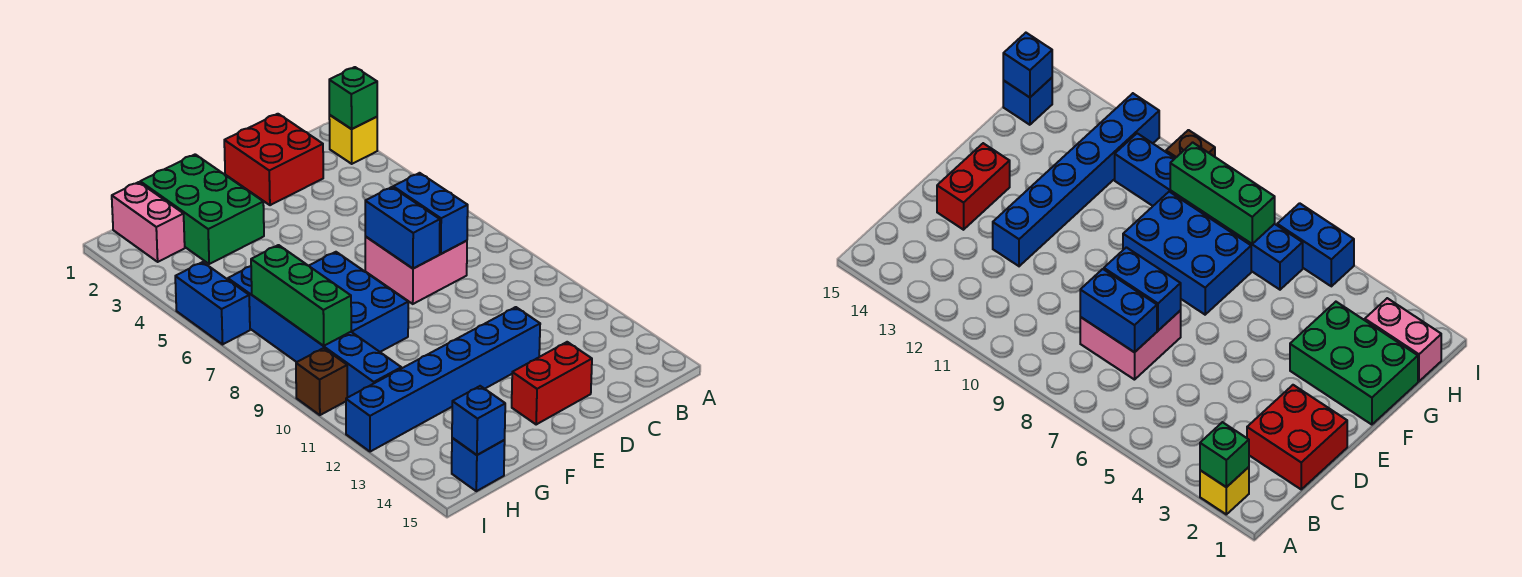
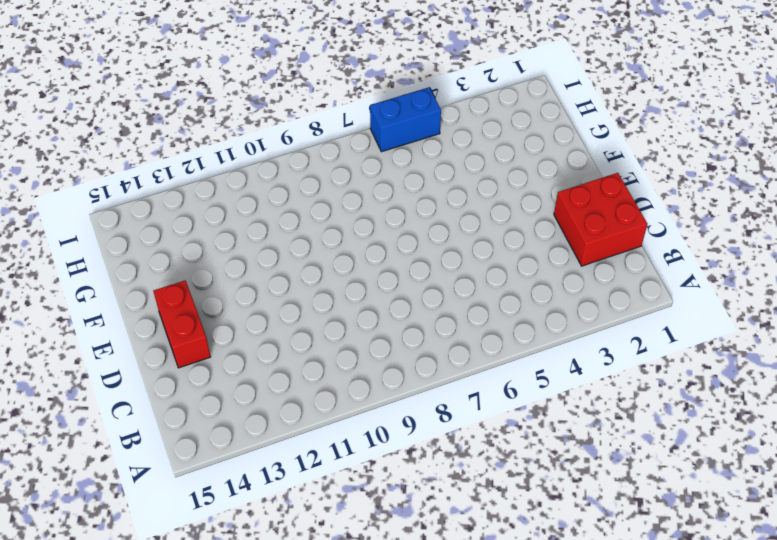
none -> yellow 1x1 brick [329,115,377,164]
none -> pink 2x2 brick [365,237,467,304]
none -> blue 1x6 brick [346,307,540,452]

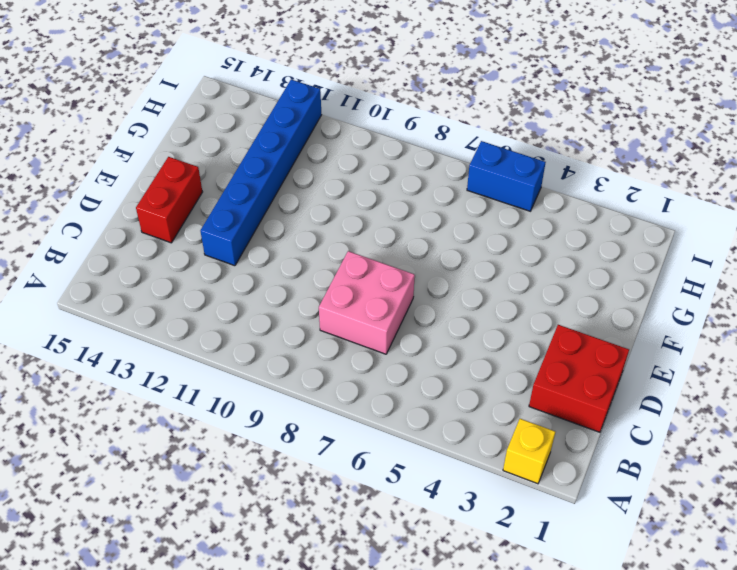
none -> green 2x3 brick [140,154,264,264]
none -> blue 2x3 brick [309,252,408,352]
none -> pink 1x2 brick [112,182,185,262]

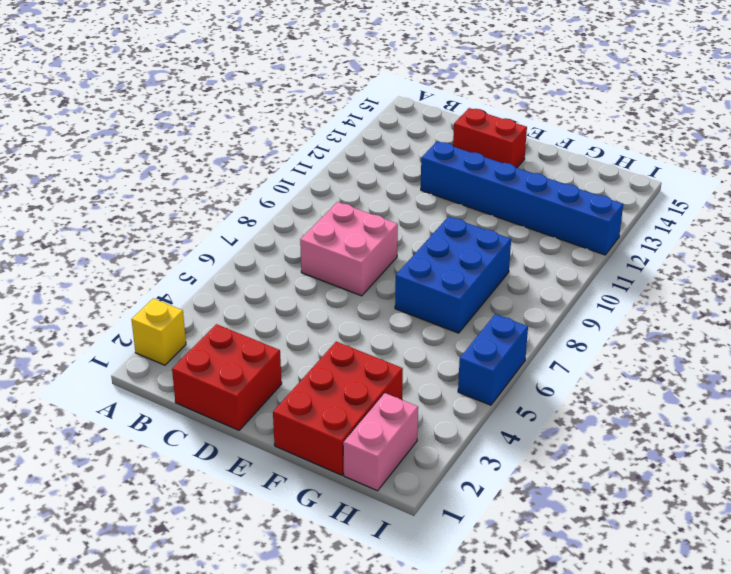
red 2x3 brick [273,342,403,475] -> green 2x3 brick [140,154,264,264]
none -> blue 1x6 brick [228,266,401,398]
none -> blue 1x1 brick [452,438,505,491]
none -> brown 1x1 brick [296,348,347,415]

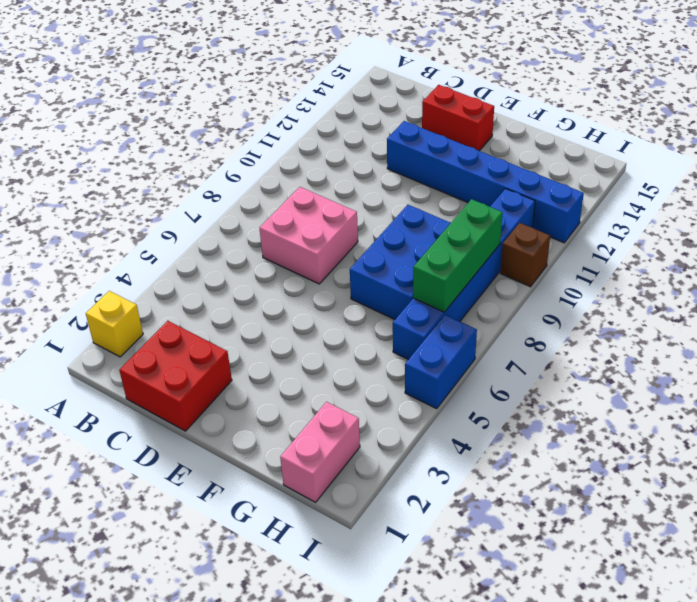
none -> green 2x3 brick [140,154,264,264]
none -> blue 1x1 brick [452,438,505,491]
none -> green 1x1 brick [329,67,377,129]

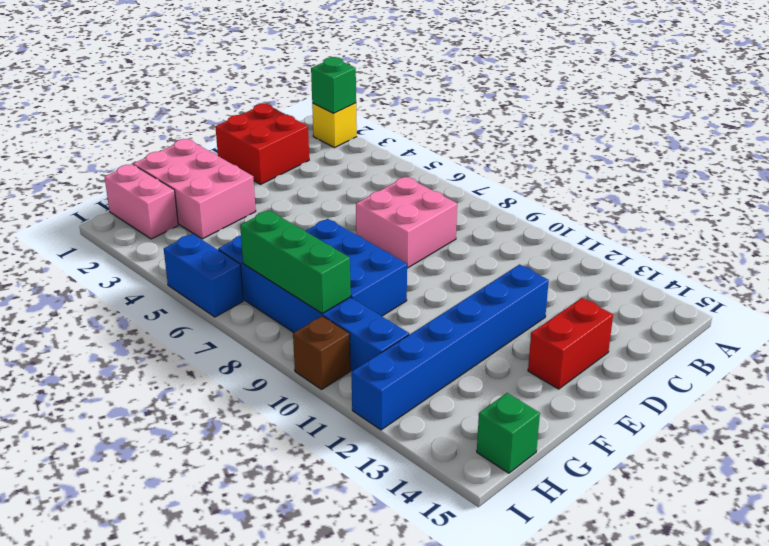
pink 2x3 brick [134,139,256,239] -> green 2x3 brick [140,154,264,264]
green 1x1 brick [477,393,540,473] -> blue 1x1 brick [452,438,505,491]
none -> blue 1x2 brick [393,173,468,254]
none -> blue 1x2 brick [365,187,440,269]
none -> blue 1x1 brick [452,386,505,455]

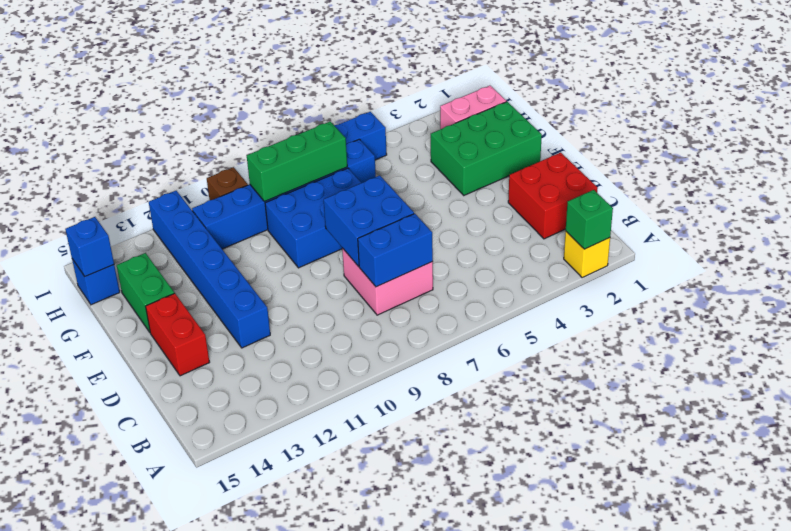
blue 2x2 brick [324,175,414,267] -> blue 1x2 brick [365,187,440,269]
green 1x2 brick [117,253,174,332] -> none

